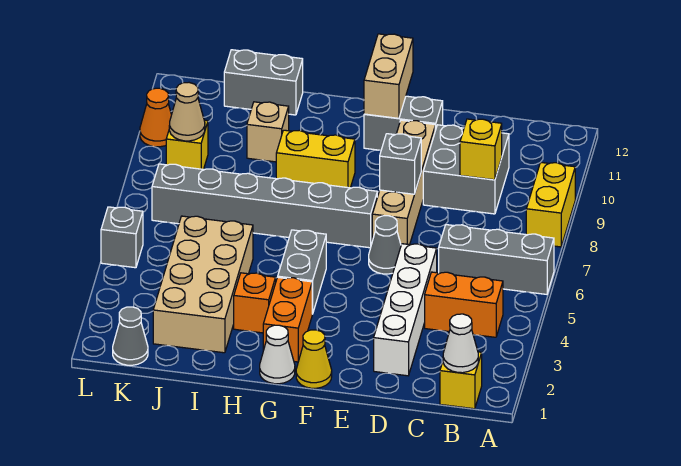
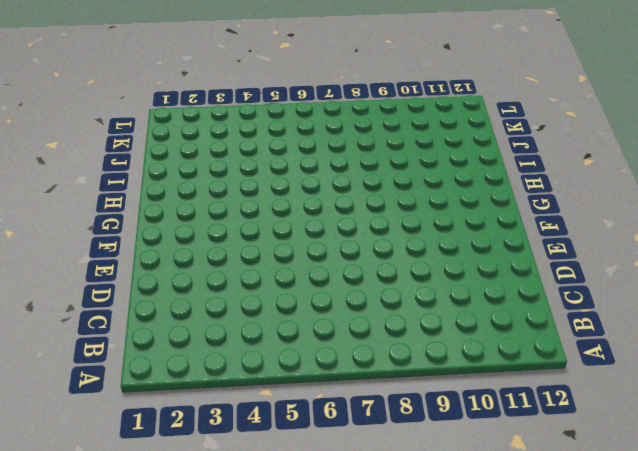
none -> grey 1x3 brick [439,225,554,294]
none -> yellow 1x2 brick [526,162,575,247]
none -> yellow 1x1 brick [440,352,482,409]

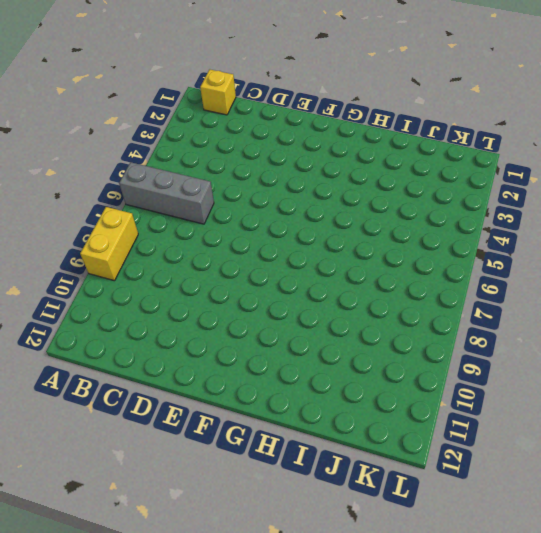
none -> orange 1x2 brick [425,272,503,337]
none -> grey 2x2 brick [423,125,509,214]
none -> white 1x4 brick [374,244,437,376]

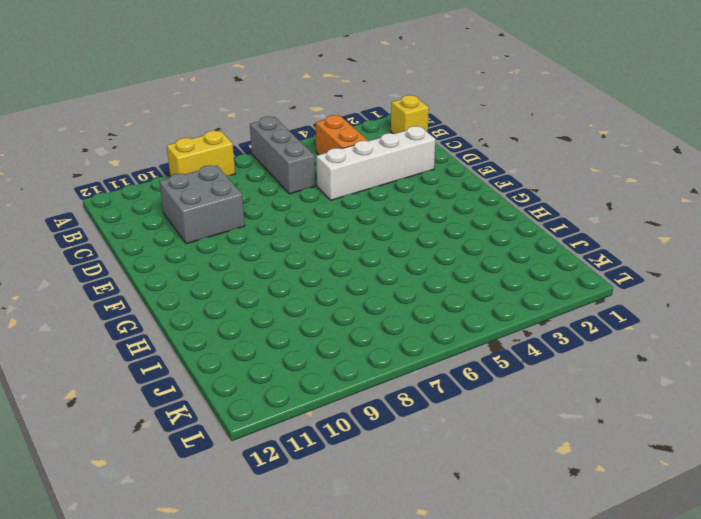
none -> grey 1x1 cone [369,216,401,274]
none -> tan 1x4 brick [372,120,435,245]
none -> grey 1x2 brick [364,96,443,150]

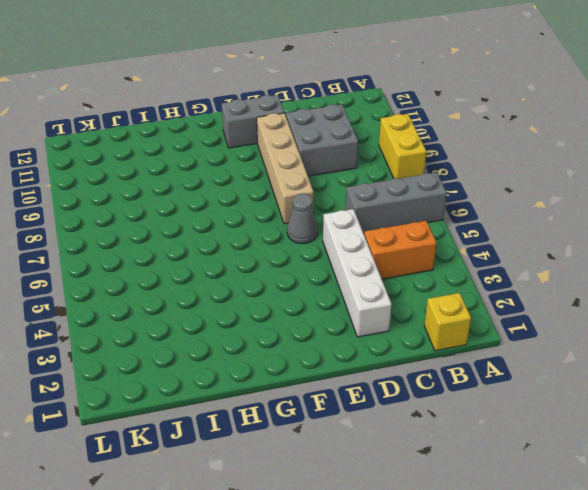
none -> yellow 1x1 cone [296,330,332,388]
none -> grey 1x6 brick [152,164,377,248]
none -> white 1x1 cone [260,325,295,384]

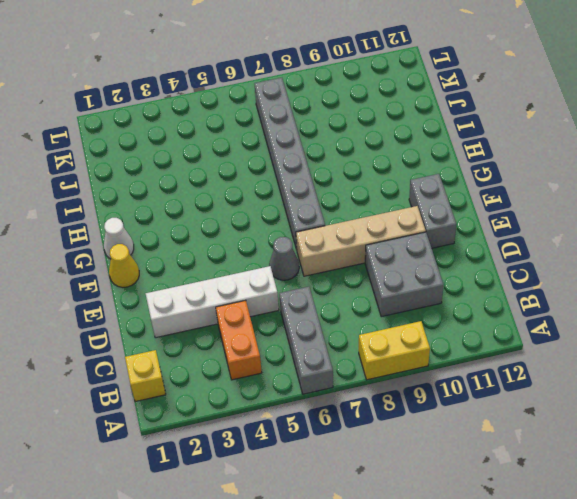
none -> orange 1x2 brick [263,277,312,362]
none -> grey 1x2 brick [278,230,326,314]
none -> yellow 1x2 brick [276,130,355,188]

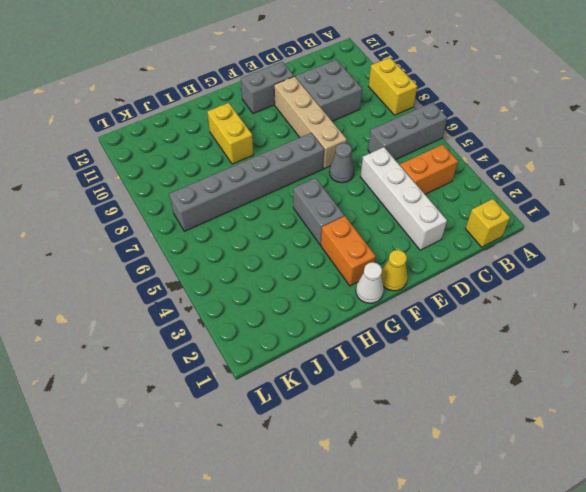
yellow 1x2 brick [207,103,254,164] -> yellow 1x2 brick turned to [276,130,355,188]
none -> orange 1x1 brick [234,273,276,333]
none -> tan 2x4 brick [153,216,253,353]
none -> tan 1x1 brick [247,102,289,162]

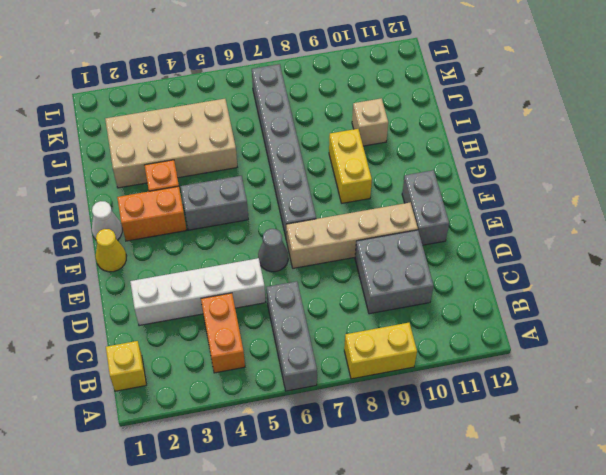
none -> grey 1x2 brick [224,50,303,115]
none -> grey 1x1 cone [113,307,148,365]
none -> yellow 1x1 brick [166,120,208,169]

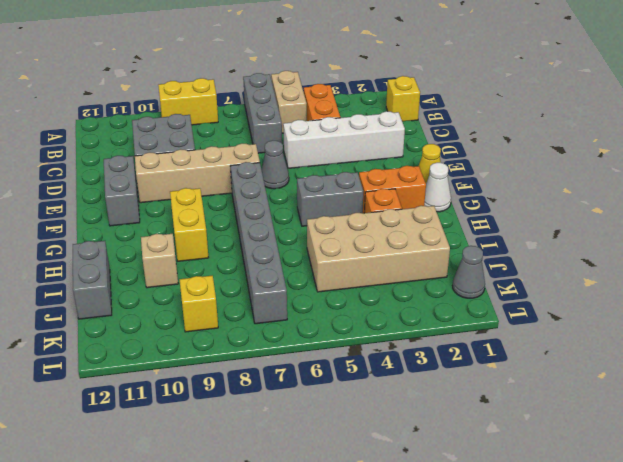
tan 1x2 brick [271,71,307,133] -> tan 1x2 brick turned to [364,34,413,118]
none -> grey 1x1 brick [101,207,143,268]
none -> orange 1x1 cone [140,88,172,147]
none -> white 1x1 cone [443,314,478,373]

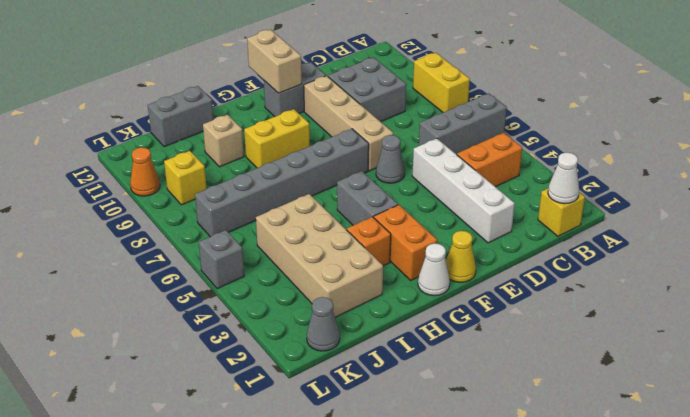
none -> yellow 1x1 brick [460,119,502,180]
none -> grey 1x1 brick [380,134,421,194]
none -> tan 1x1 cone [169,83,205,141]

